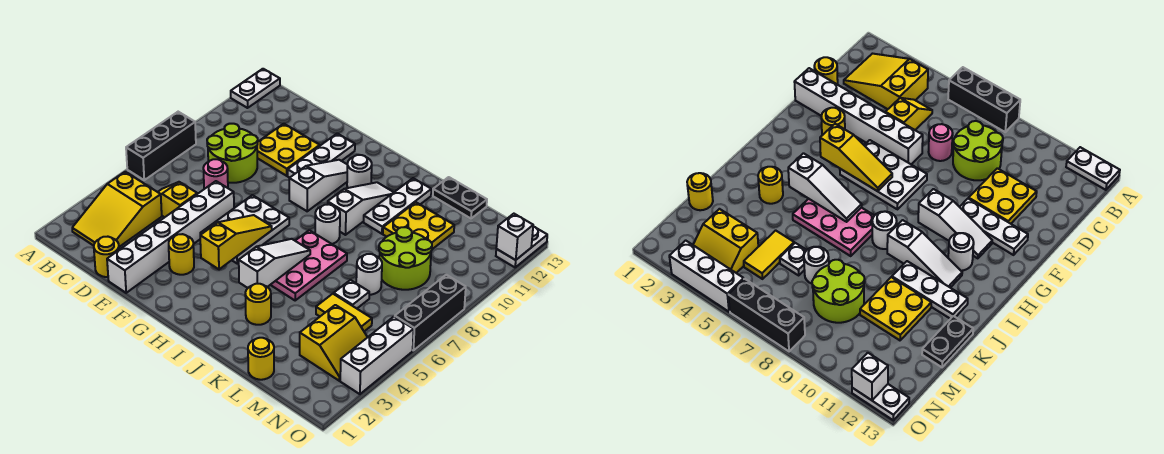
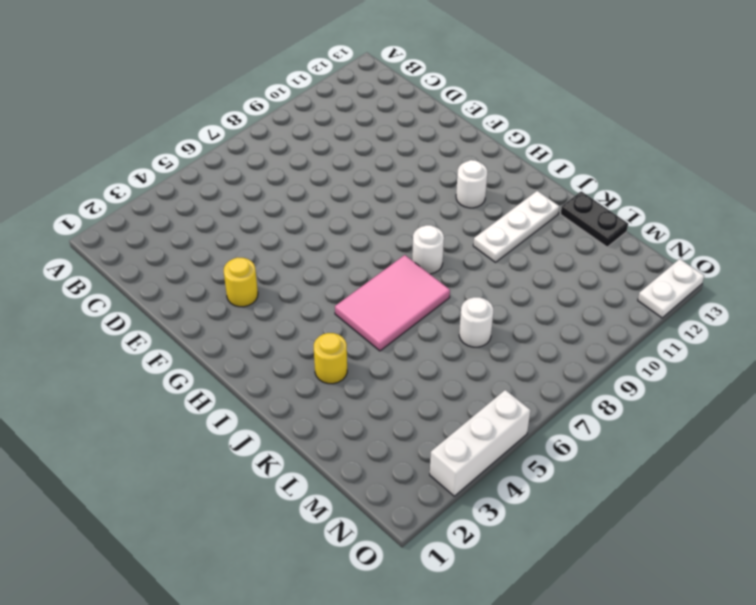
pink 2x3 tile [335,255,450,351] -> pink 2x3 plate [271,230,347,300]
none -> black 1x3 brick [126,112,196,180]
none -> white 1x2 plate [231,69,280,108]
none -> yellow 2x3 slope [72,172,162,247]
none -> yellow 1x2 slope [158,182,197,217]

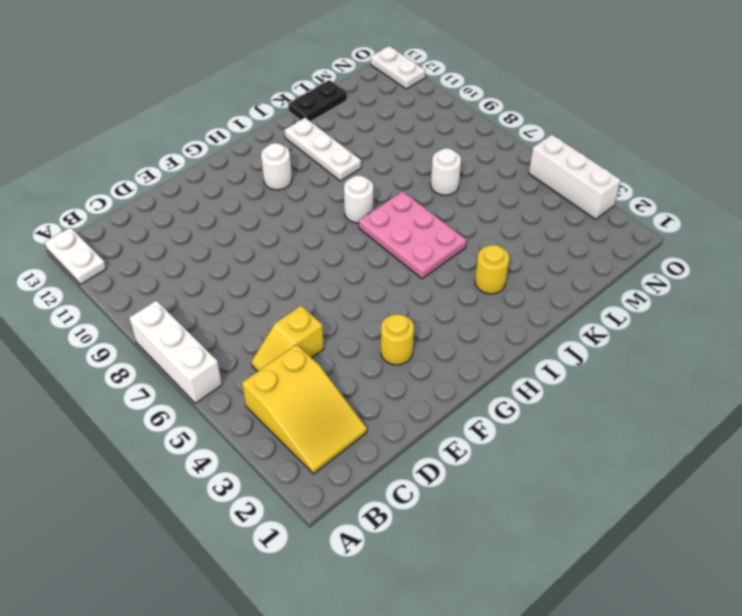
white 1x3 brick [129,301,222,403] -> black 1x3 brick [126,112,196,180]
none -> lime 2x2 round brick [207,124,258,183]
none -> yellow 1x1 round brick [94,237,119,277]
none -> pink 1x1 round brick [203,159,228,189]
none -> yellow 2x2 plate [257,124,320,176]

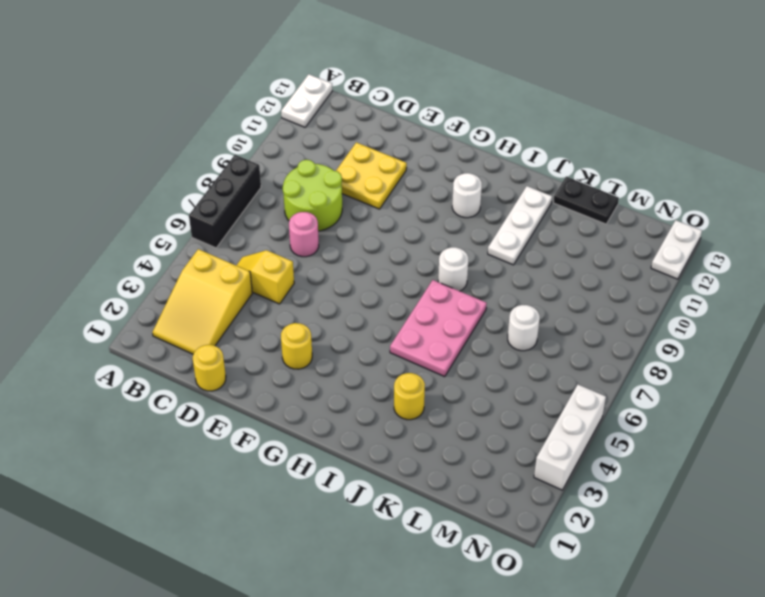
none -> white 1x6 brick [107,181,234,293]
none -> white 2x3 plate [200,195,289,263]
none -> white 1x3 plate [288,133,355,178]
none -> white 1x3 slope [289,160,348,211]

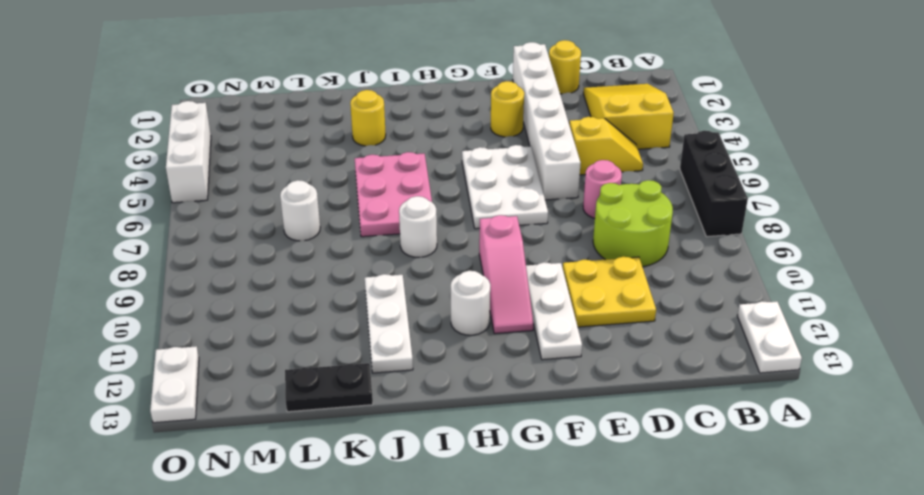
pink 1x3 slope [479,215,533,334] -> white 1x3 slope [289,160,348,211]
none -> white 1x3 slope [328,182,394,235]
none -> yellow 2x2 plate [383,202,454,249]
none -> yellow 1x1 round brick [248,338,274,380]
none -> yellow 1x2 tile [316,294,372,331]

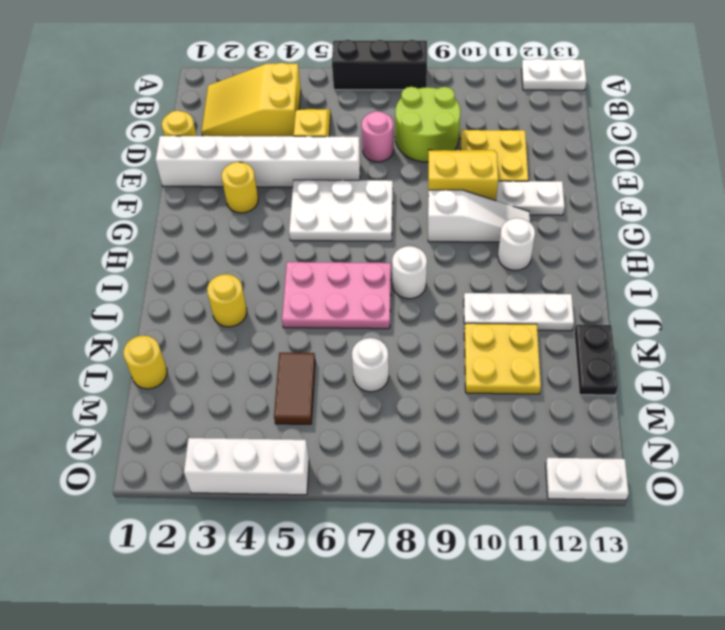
yellow 2x2 slope [428,150,498,201] -> yellow 2x2 slope turned to [300,305,367,381]
brown 1x2 tile [274,353,315,424] -> yellow 1x2 tile [316,294,372,331]
none -> white 1x3 slope [328,182,394,235]
none -> white 1x1 plate [334,280,369,308]
none -> lime 2x2 round brick [379,227,432,290]
none -> black 1x3 brick [395,275,466,350]

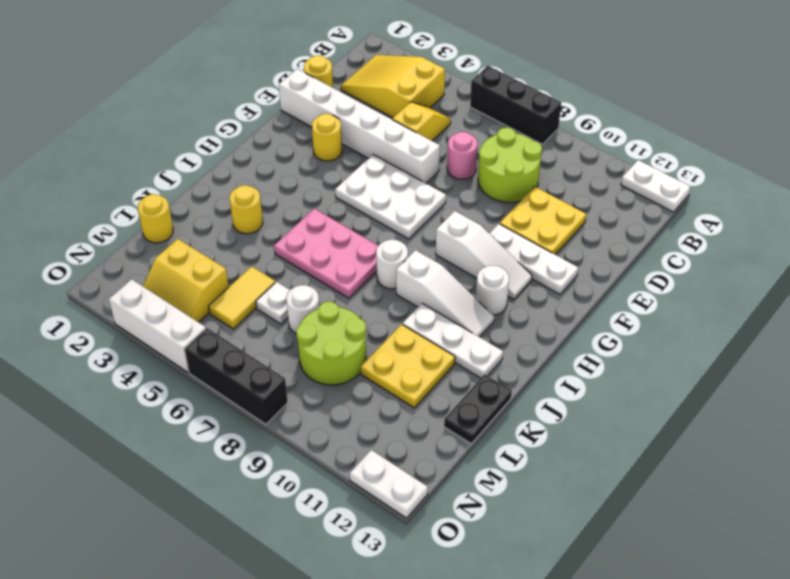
none -> yellow 1x3 slope [200,215,272,269]
none -> white 1x3 slope [239,239,310,288]
none -> white 1x1 brick [496,214,533,260]

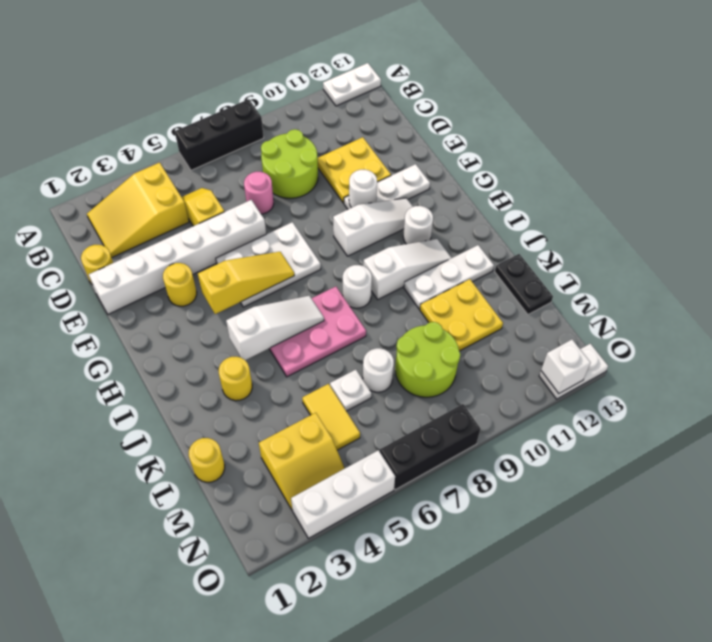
white 1x1 round brick [349,170,377,208] -> none

